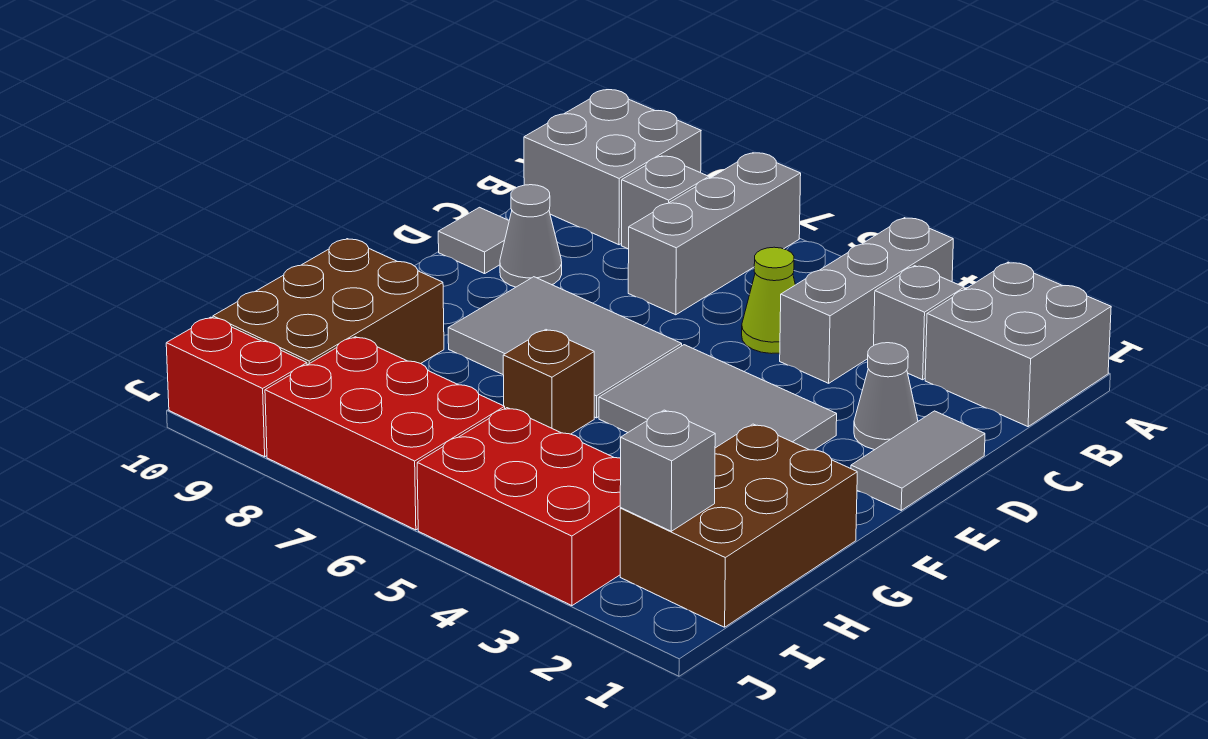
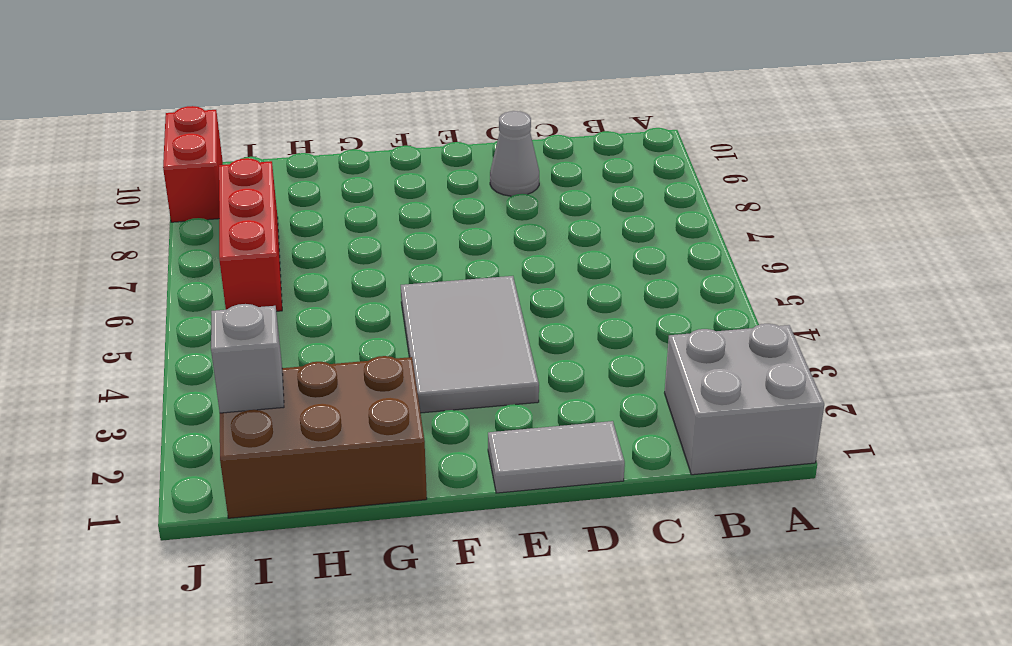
red 1x3 brick [219,158,282,311] -> red 2x3 brick [265,337,505,530]
none -> grey 1x3 brick [780,218,953,383]
none -> grey 1x3 brick [628,153,801,315]
none -> grey 2x2 brick [524,90,701,245]

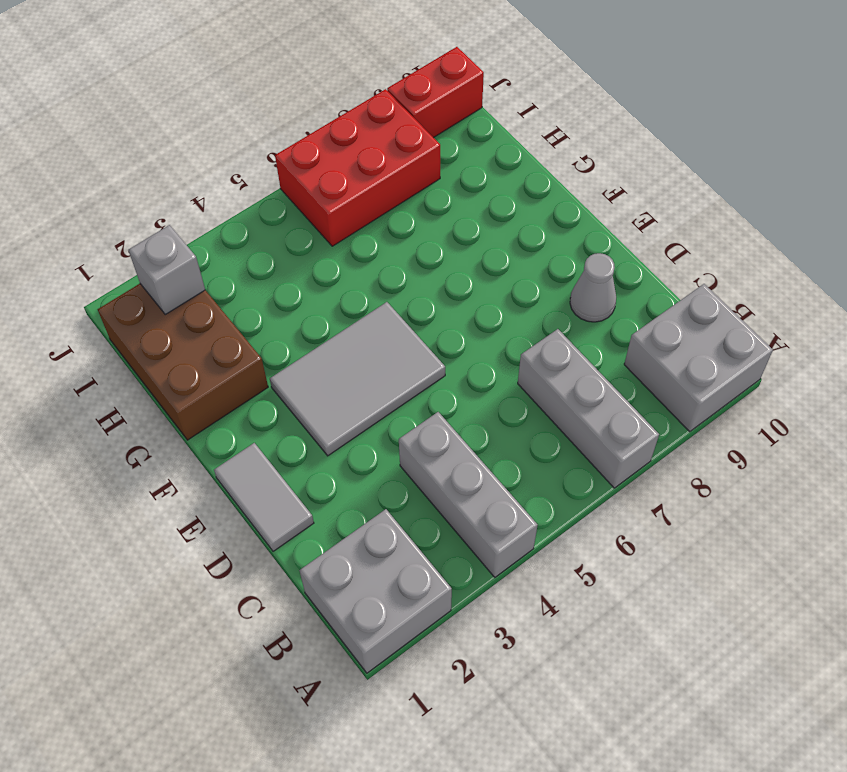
none -> grey 1x1 brick [874,266,964,380]
none -> grey 1x1 brick [621,156,709,249]
none -> lime 1x1 cone [742,247,795,354]

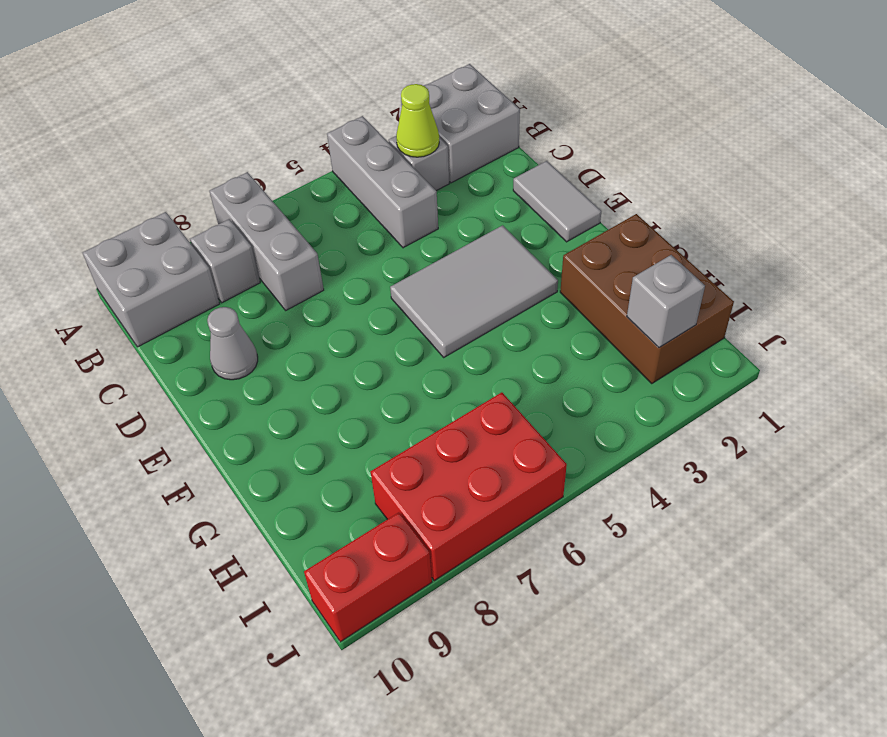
lime 1x1 cone [396,84,439,157] -> lime 1x1 cone moved to [742,247,795,354]
none -> grey 1x1 cone [854,343,918,450]
none -> grey 1x1 tile [438,207,509,274]
none -> grey 2x3 tile [448,277,682,418]

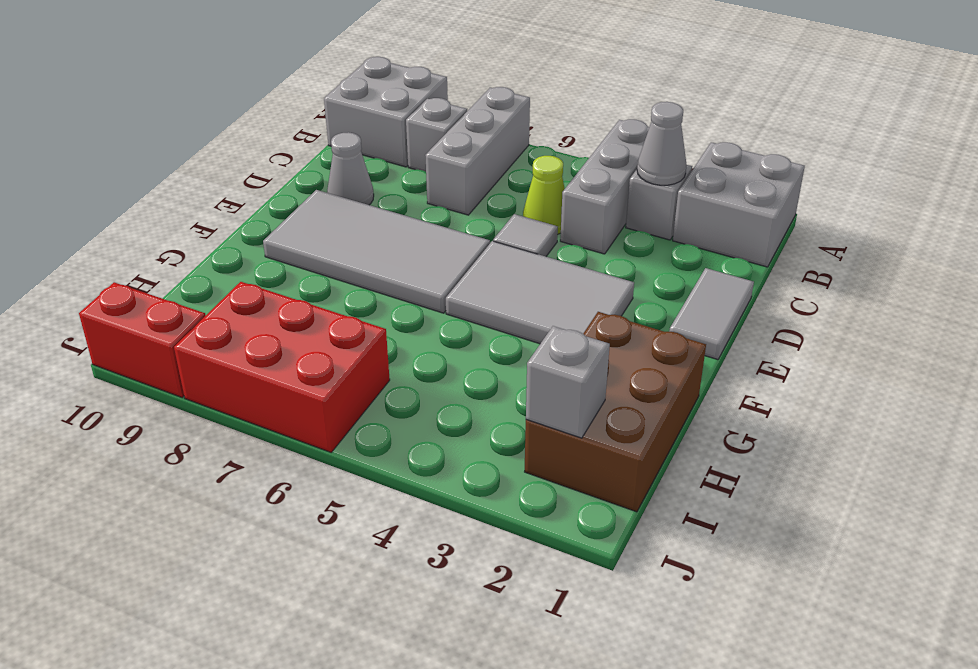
grey 1x1 cone [637,102,687,185] -> grey 1x1 cone moved to [854,343,918,450]
grey 1x1 tile [493,214,558,256] -> grey 1x1 tile moved to [438,207,509,274]
grey 2x4 tile [263,190,490,313] -> grey 2x3 tile [448,277,682,418]
none -> brown 1x1 brick [503,330,594,434]
none -> brown 2x3 brick [213,239,444,365]
none -> red 2x3 brick [417,408,621,606]

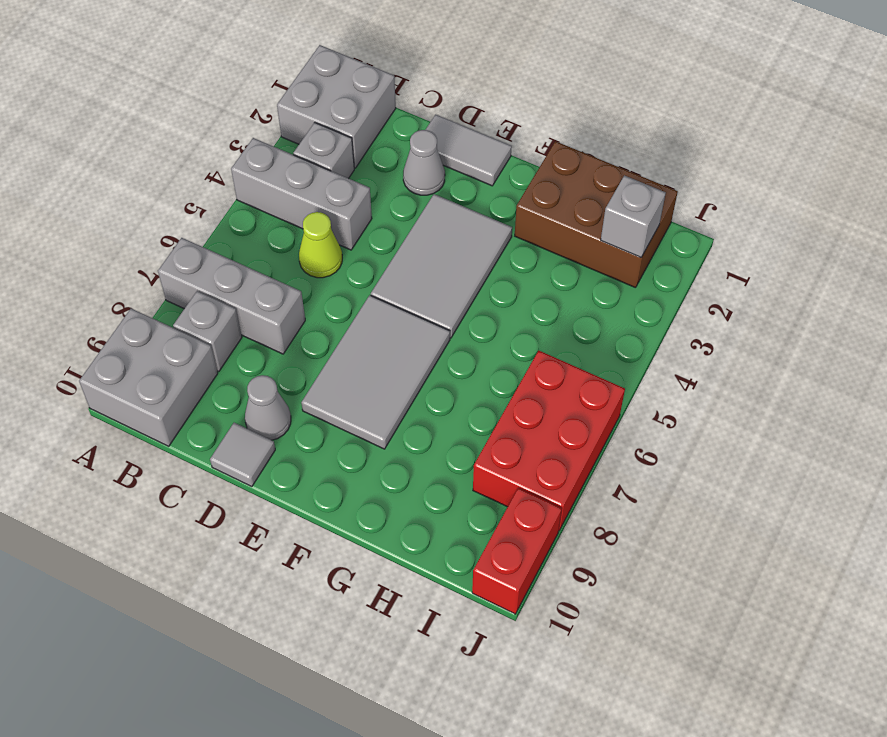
none -> brown 1x1 brick [503,330,594,434]
none -> brown 2x3 brick [213,239,444,365]
none -> red 2x3 brick [417,408,621,606]

